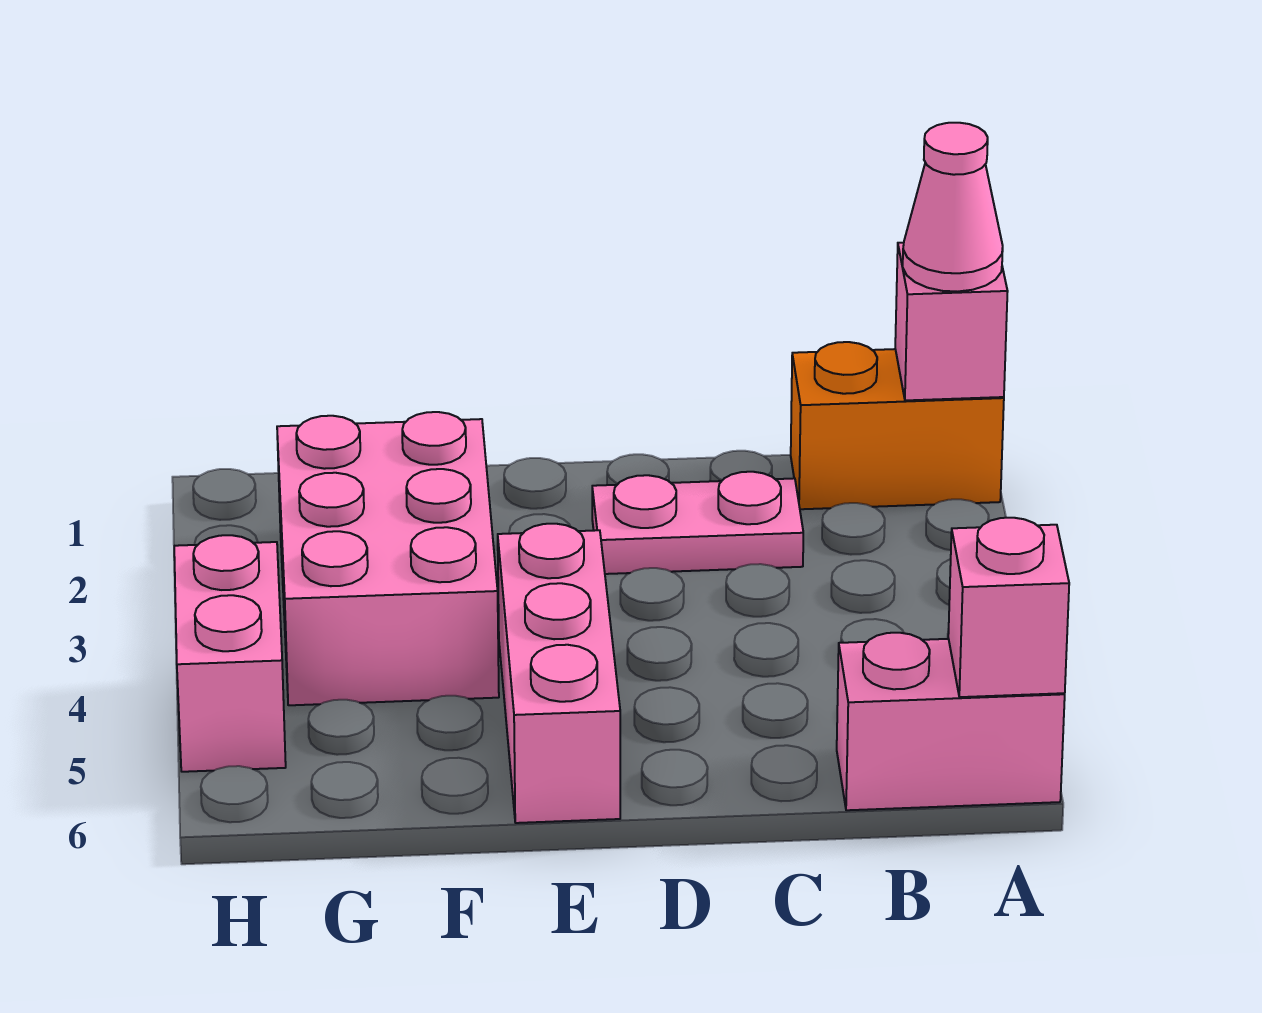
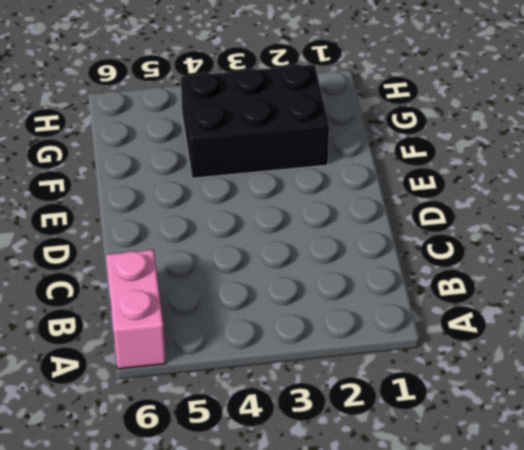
black 2x3 brick [181,64,329,178] -> pink 2x3 brick [277,412,499,705]
none -> orange 1x2 brick [791,342,1004,509]
none -> pink 1x2 plate [592,472,803,574]

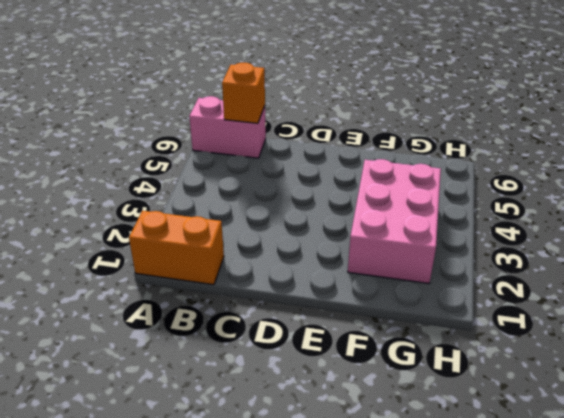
orange 1x1 brick [222,63,265,123] -> none
none -> pink 1x2 plate [592,472,803,574]
none -> pink 1x3 brick [498,524,620,823]

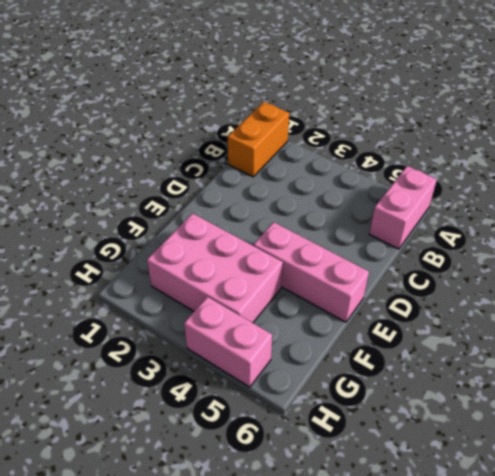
none -> pink 1x2 plate [592,472,803,574]
none -> pink 1x1 brick [895,243,1008,400]

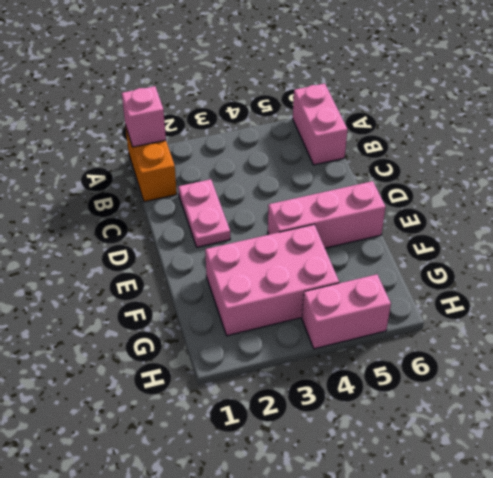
none -> pink 1x1 brick [948,518,1069,697]
none -> pink 1x1 cone [903,123,1003,292]

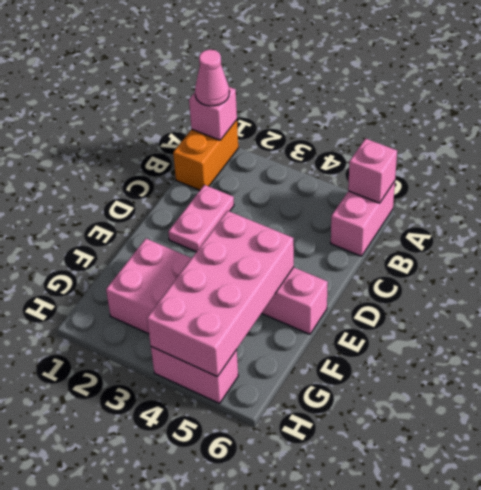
pink 2x4 brick [147,211,294,377] -> none

